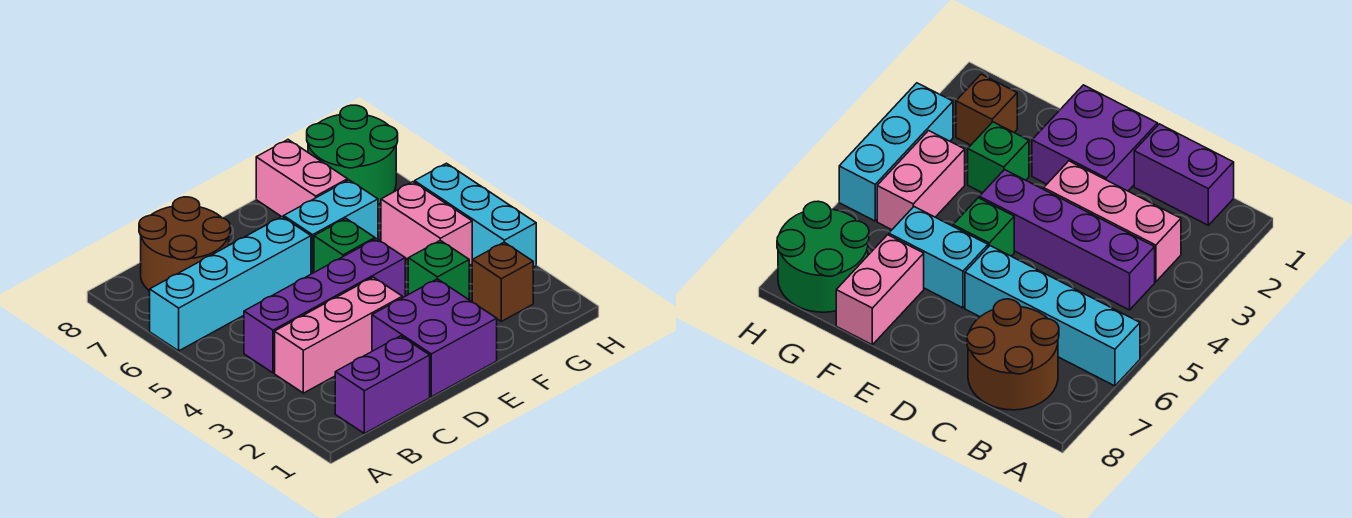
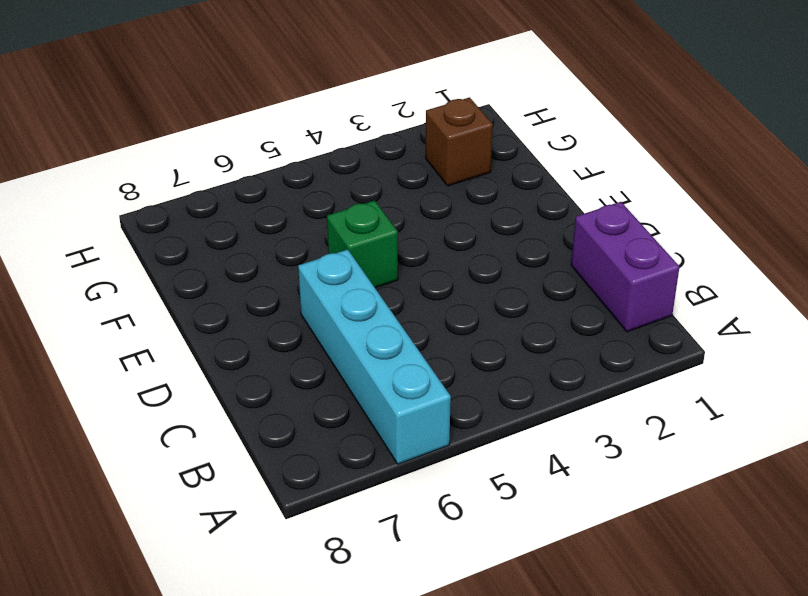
none -> pink 1x3 brick [275,277,402,393]
none -> purple 1x4 brick [244,239,405,373]
none -> brown 2x2 round brick [139,197,230,291]

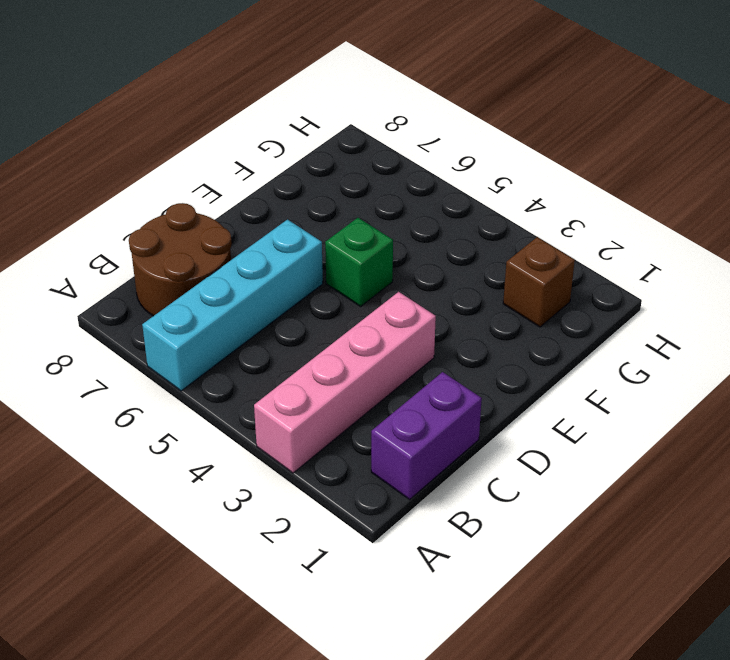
pink 1x4 brick [254,292,436,473] -> pink 1x3 brick [275,277,402,393]
none -> purple 1x4 brick [244,239,405,373]
none -> purple 2x2 brick [372,279,497,397]
none -> cyan 1x2 brick [284,180,378,274]

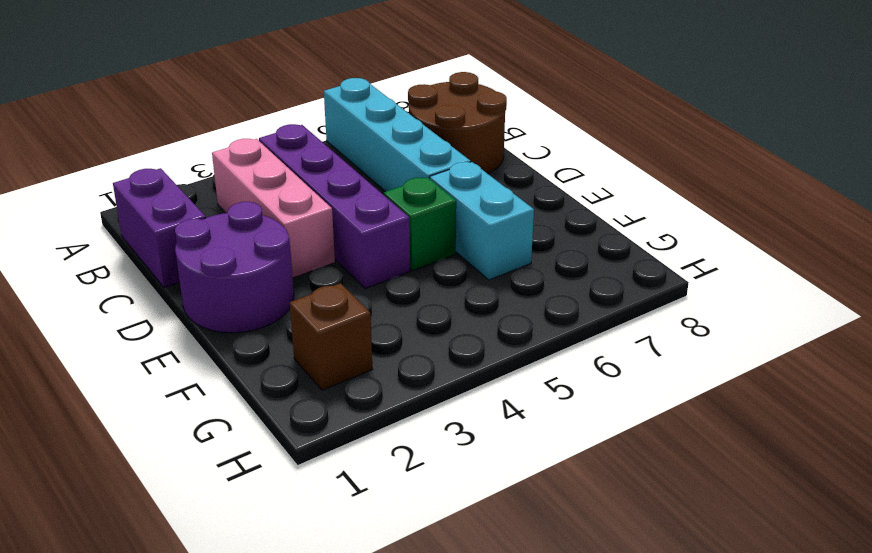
purple 2x2 round brick [175,202,294,333] -> purple 2x2 brick [372,279,497,397]
none -> green 1x1 brick [408,240,469,300]
none -> pink 1x2 brick [256,140,348,217]
none -> pink 1x2 brick [381,182,472,265]

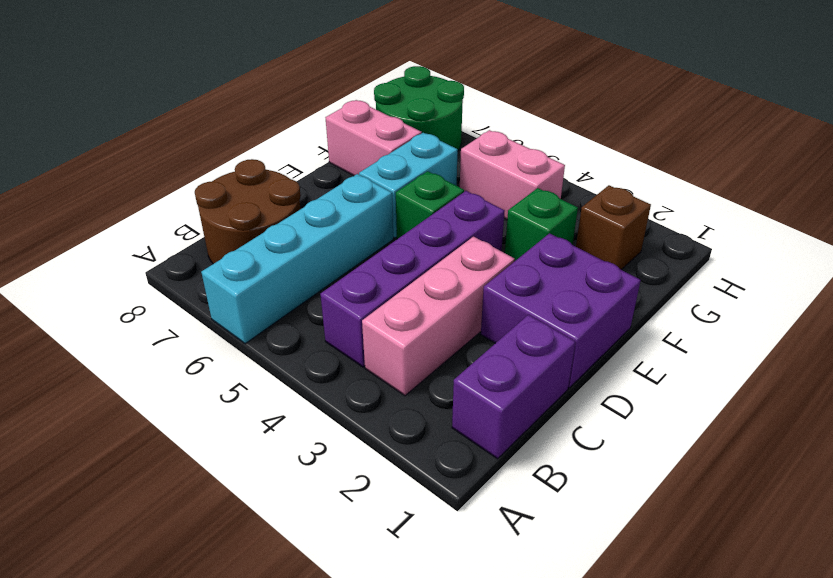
none -> cyan 1x3 brick [415,163,536,267]

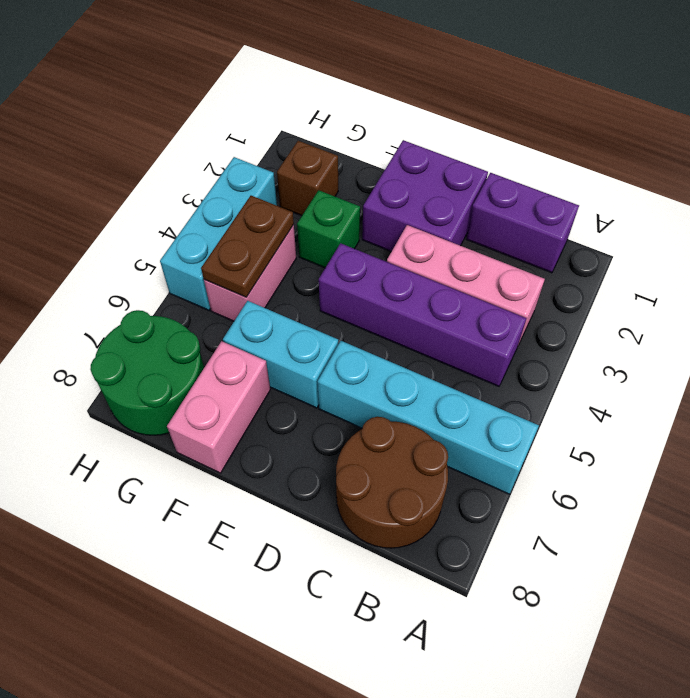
brown 1x2 plate [201,196,294,297] -> none
none -> green 1x1 brick [314,219,375,272]

